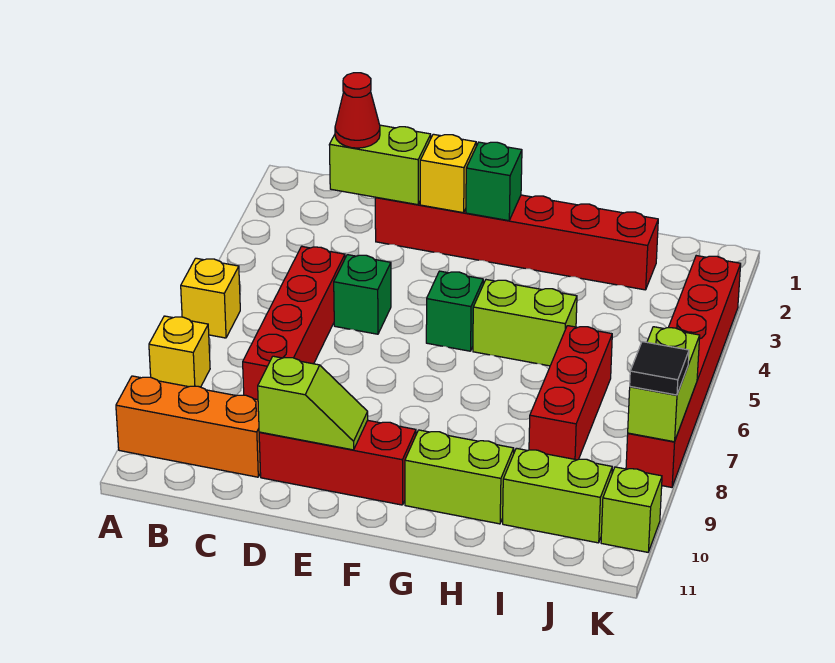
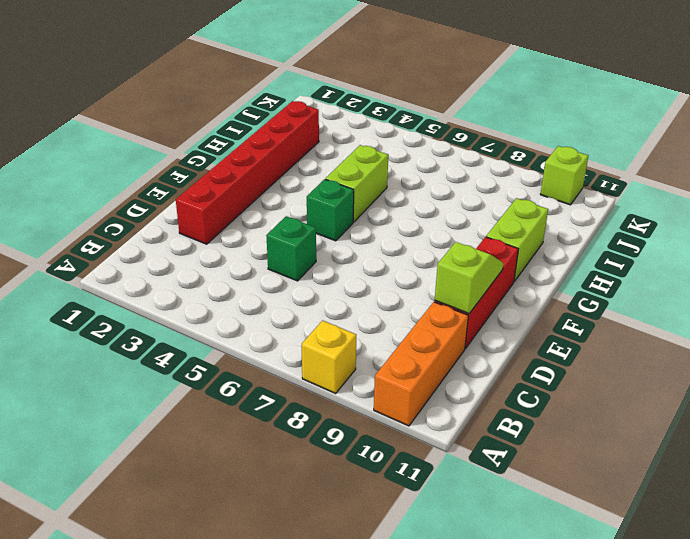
none -> yellow 1x1 brick [181,258,240,338]
none -> red 1x4 brick [243,246,345,400]
none -> red 1x3 brick [529,326,612,460]

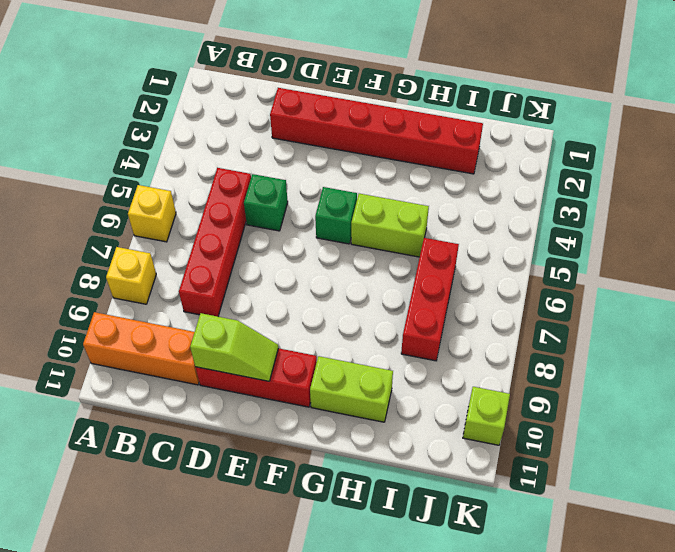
none -> lime 1x2 brick [503,448,612,543]
none -> red 1x6 brick [626,256,741,487]
none -> lime 1x2 brick [329,125,431,205]

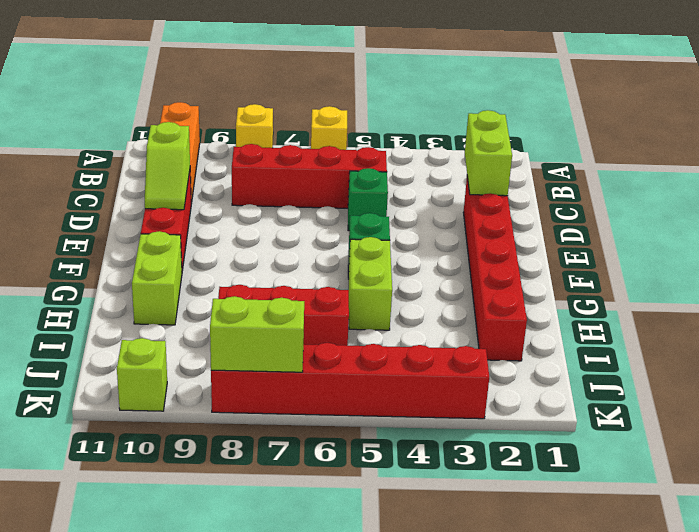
none -> lime 1x2 brick [503,448,612,543]
none -> yellow 1x1 brick [420,134,476,213]
none -> green 1x1 brick [466,142,522,221]

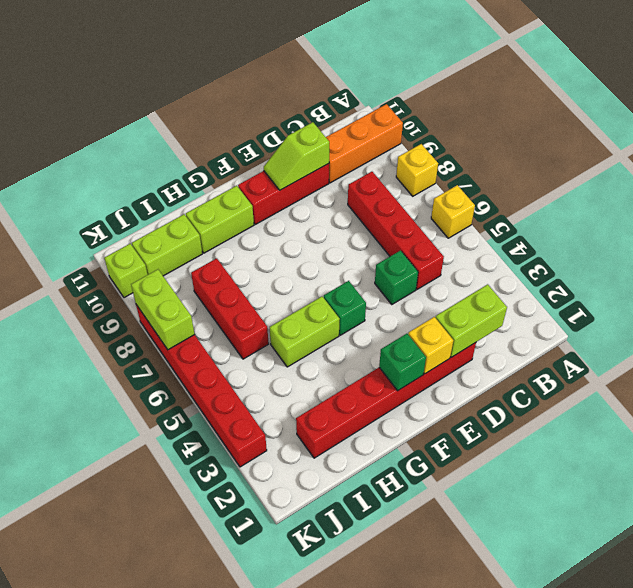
none -> red 1x1 cone [335,73,380,148]
none -> black 1x1 tile [630,342,689,395]

